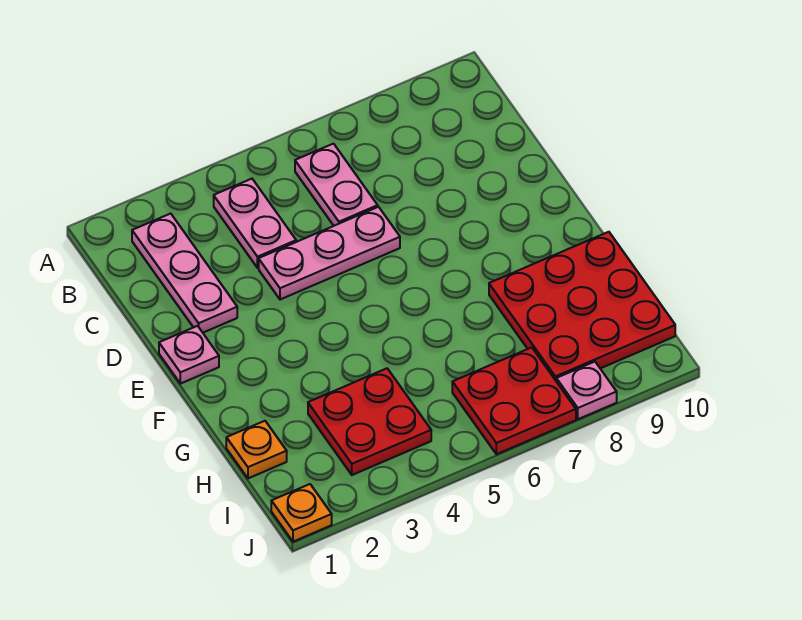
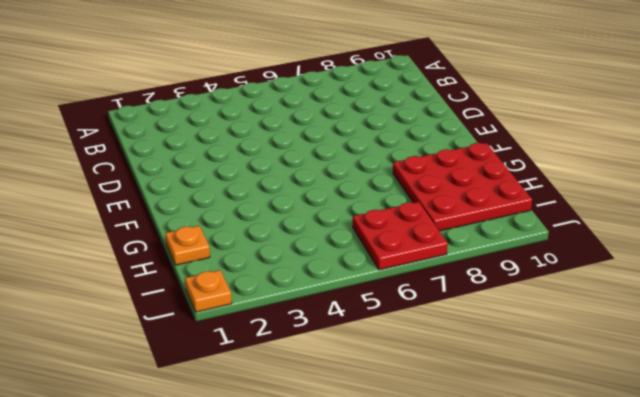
none -> pink 1x3 plate [132,214,237,333]
none -> pink 1x2 plate [214,179,296,268]

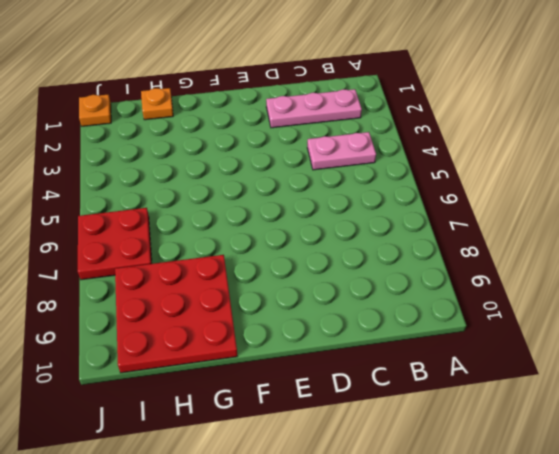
none -> pink 1x2 plate [295,144,378,226]
none -> pink 1x3 plate [259,207,400,300]

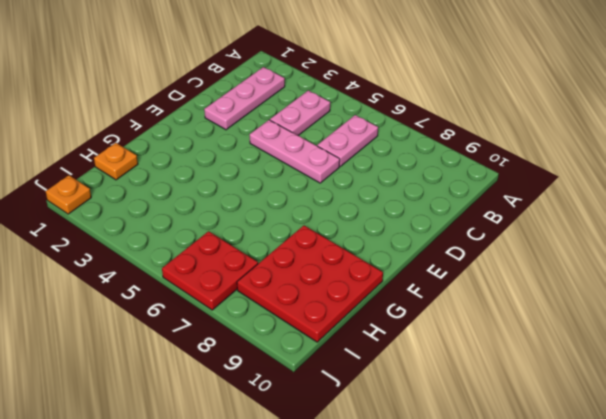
none -> pink 1x1 plate [159,326,219,384]
none -> red 2x2 plate [308,368,431,475]

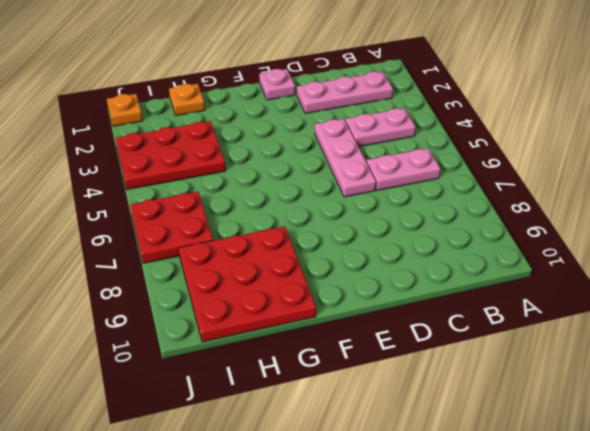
red 2x3 plate [115,121,225,189] -> red 2x2 plate [308,368,431,475]
none -> pink 1x1 plate [556,362,617,419]

